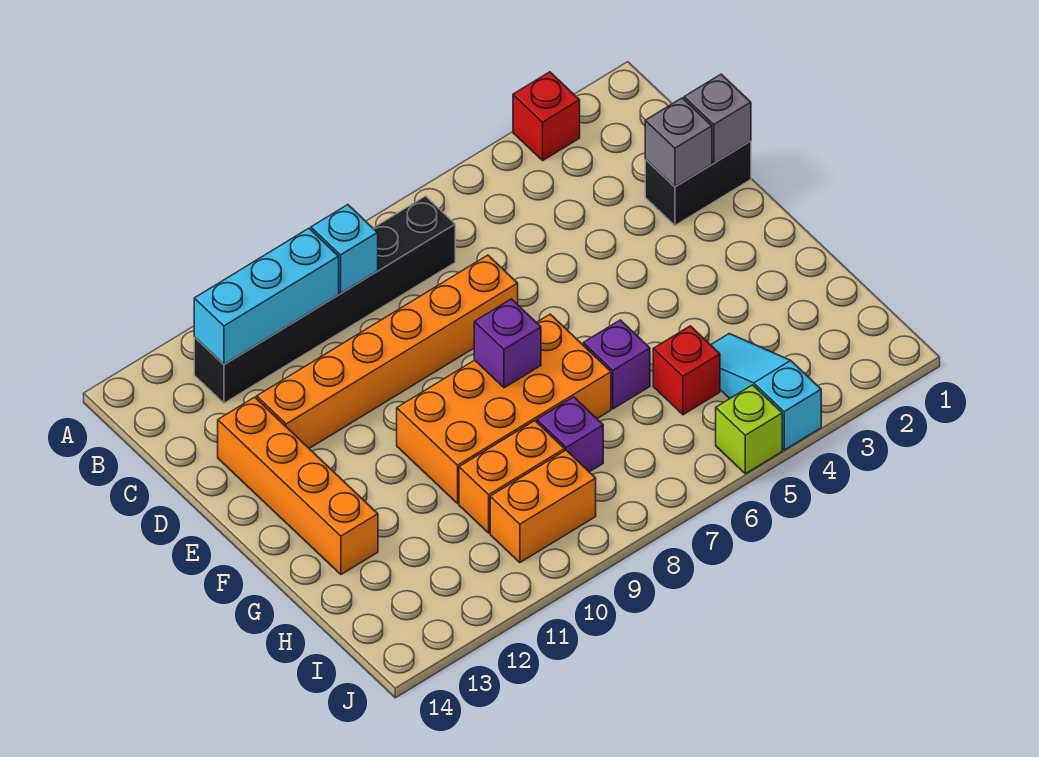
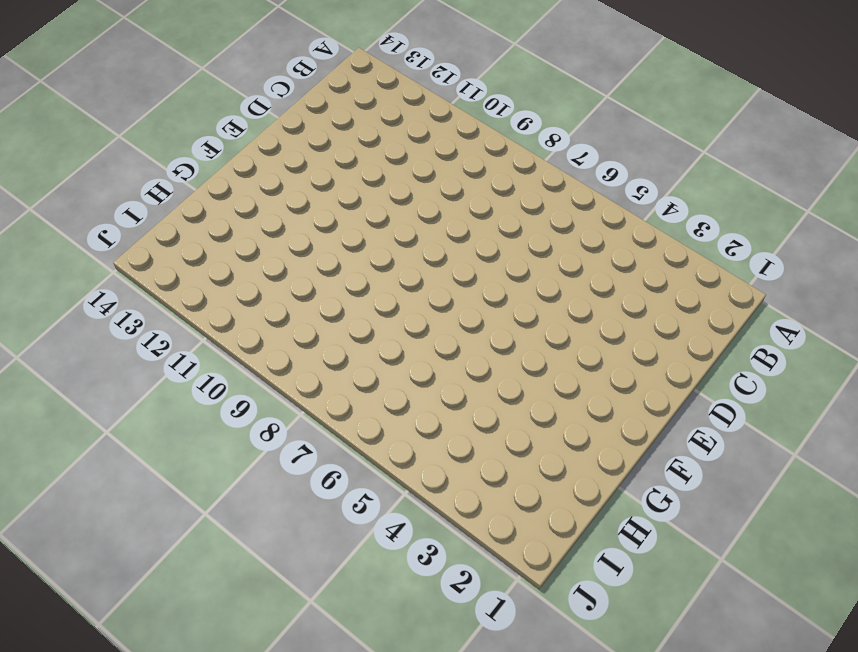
none -> red 1x1 brick [513,72,580,160]
none -> black 1x6 brick [194,196,455,403]
none -> black 1x2 brick [645,141,751,225]

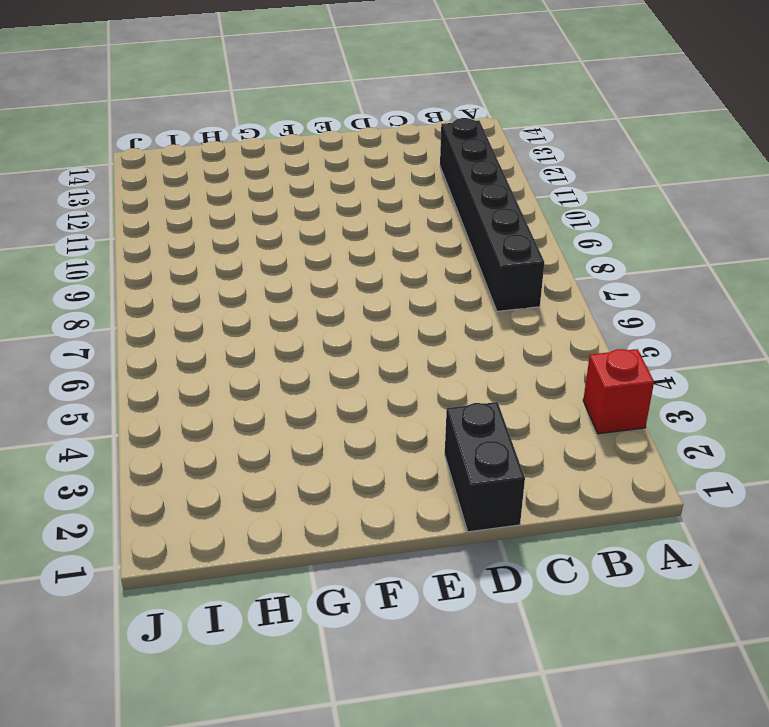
none -> orange 1x6 brick [257,255,518,448]
none -> orange 1x4 brick [218,397,378,574]
none -> orange 2x4 brick [397,314,611,503]

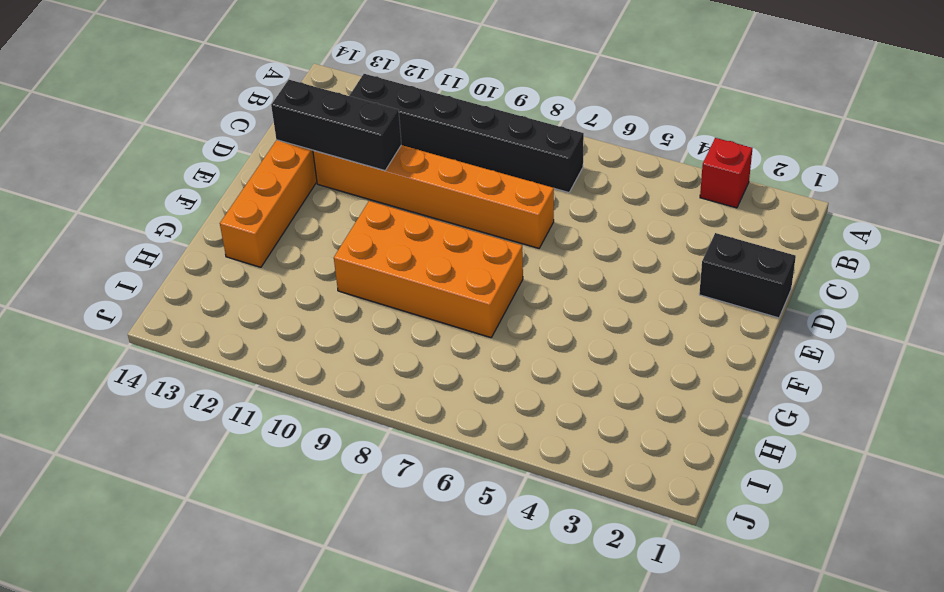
black 1x3 brick [271,80,401,171] -> none
none -> purple 1x1 brick [583,320,650,409]
none -> cyan 1x3 slope [711,334,821,450]
none -> red 1x1 brick [653,326,720,415]

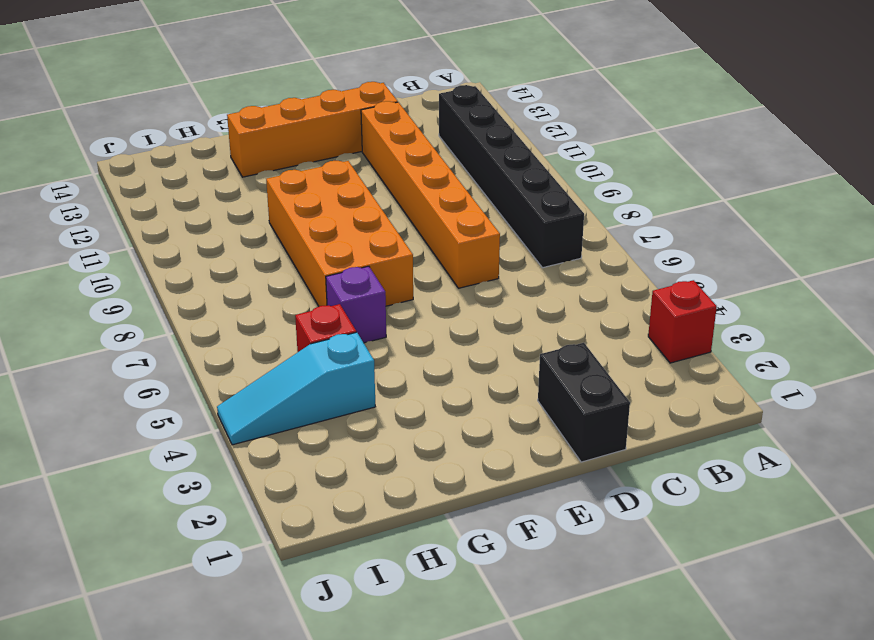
cyan 1x3 slope [217,332,375,445] -> cyan 1x3 slope turned to [711,334,821,450]
none -> purple 1x1 brick [537,397,603,472]
none -> orange 1x2 brick [459,421,565,533]
none -> orange 1x2 brick [490,450,596,563]

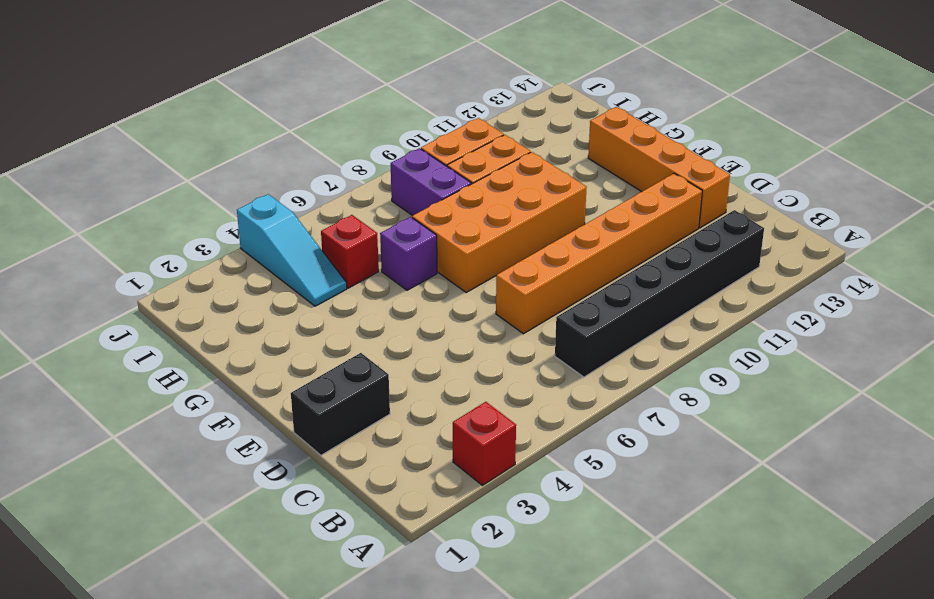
purple 1x2 brick [391,148,471,216] -> purple 1x1 brick [537,397,603,472]
none -> lime 1x1 brick [716,385,782,474]
none -> cyan 1x1 brick [311,205,378,293]
none -> cyan 1x3 brick [194,228,339,364]

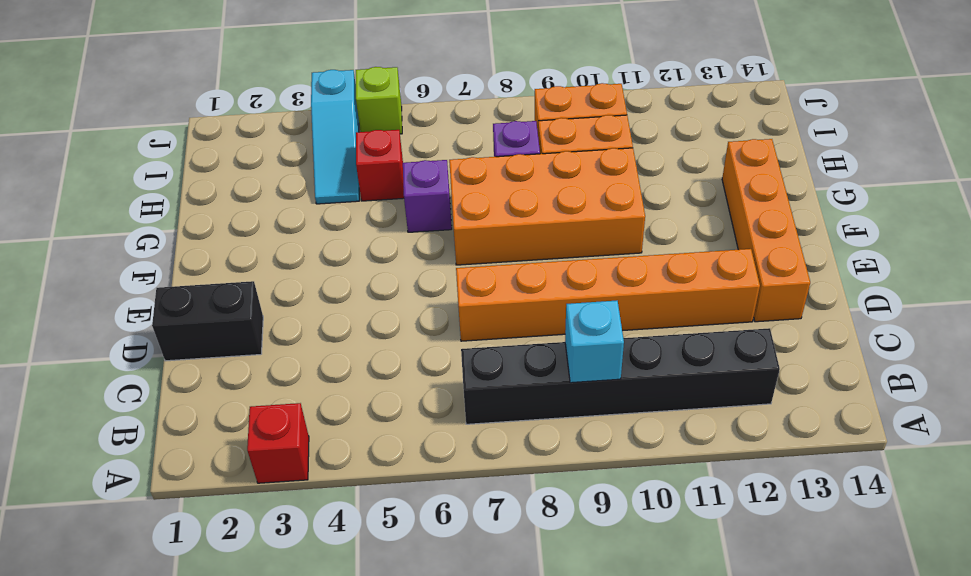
none -> cyan 1x3 brick [194,228,339,364]
none -> grey 1x1 brick [684,74,751,163]
none -> grey 1x1 brick [645,98,712,187]

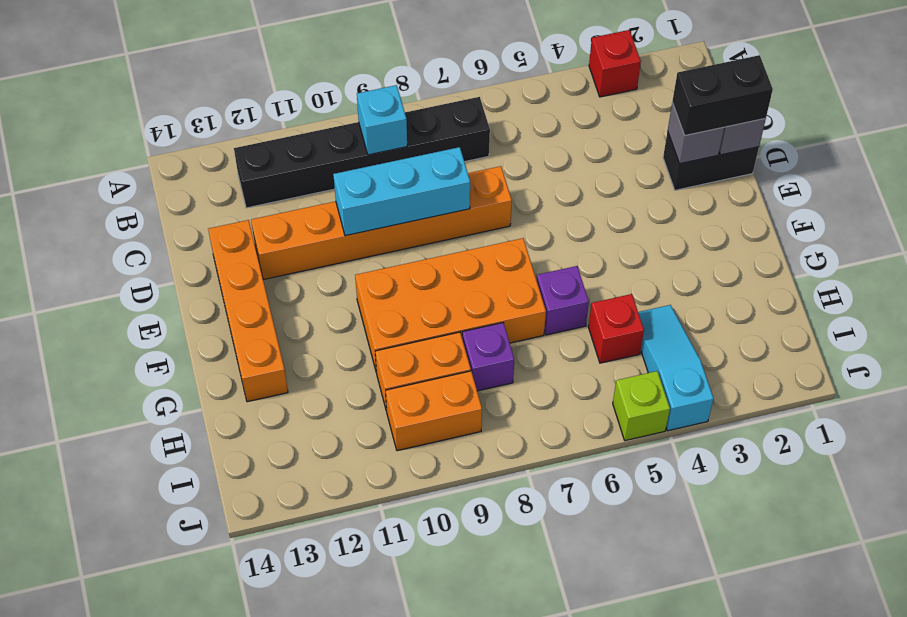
black 1x2 brick [672,55,773,136] -> none
cyan 1x3 brick [333,147,470,236] -> cyan 1x3 brick moved to [194,228,339,364]
none -> purple 1x1 brick [474,299,541,388]

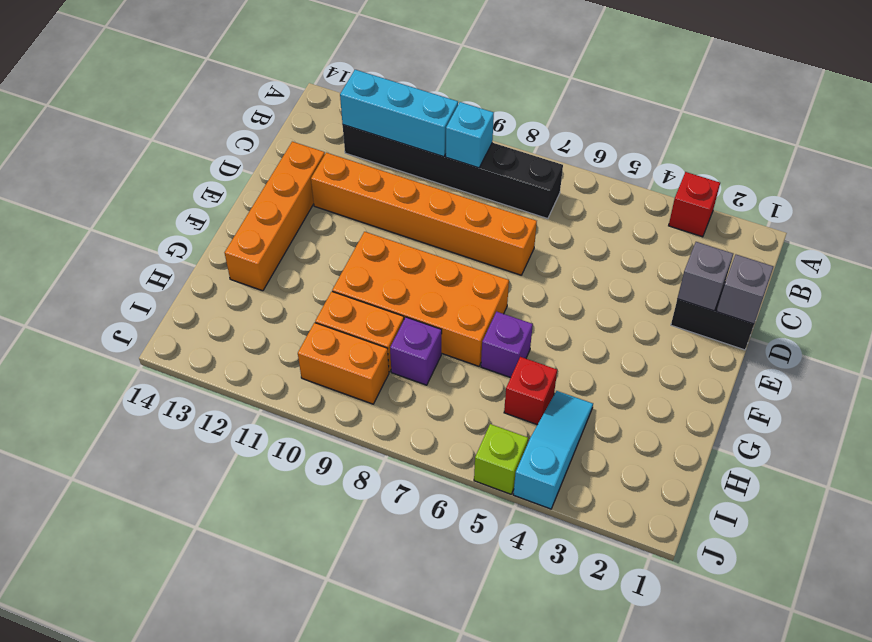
none -> purple 1x1 brick [474,299,541,388]

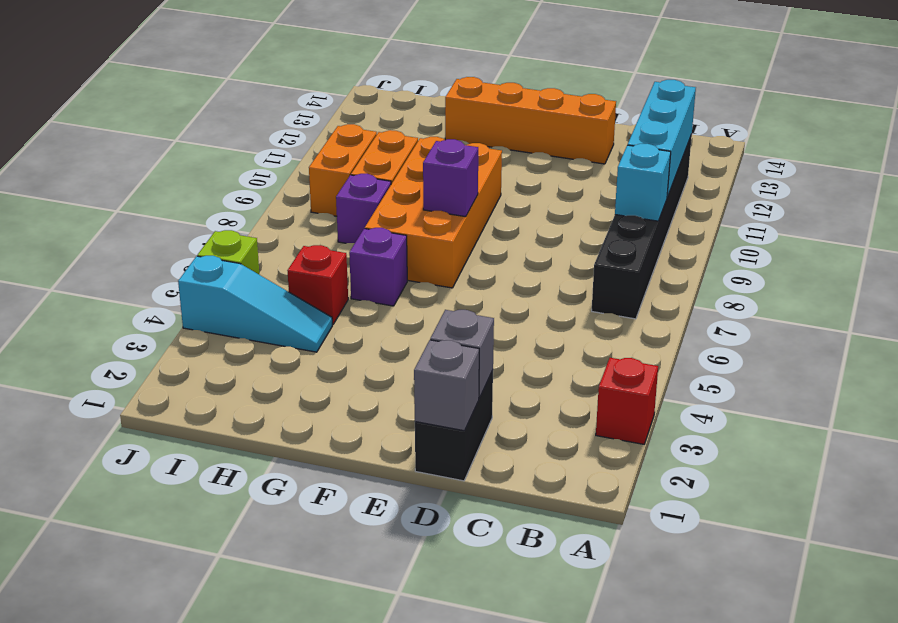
none -> orange 1x6 brick [257,255,518,448]

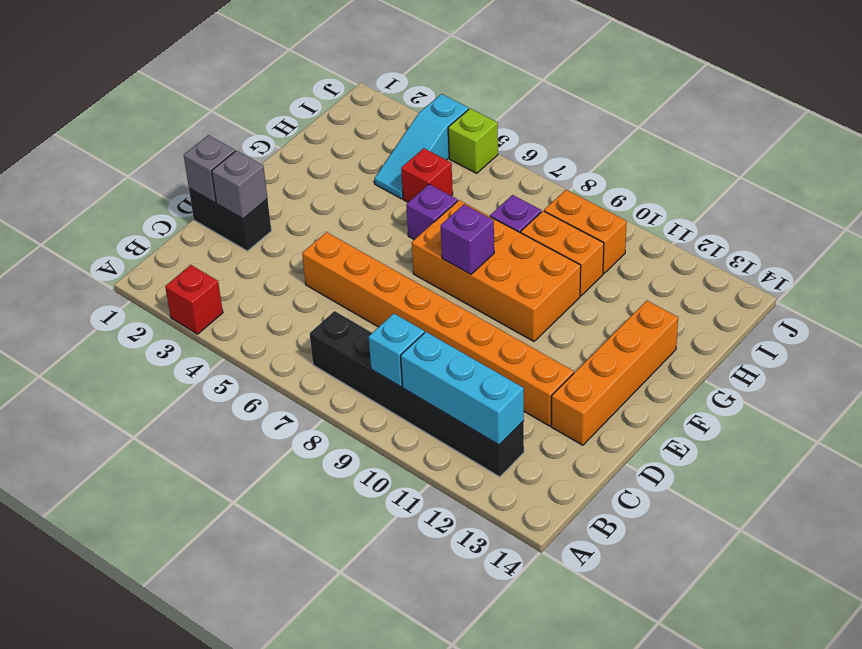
orange 1x8 brick [302,232,574,426] -> orange 1x6 brick [257,255,518,448]

